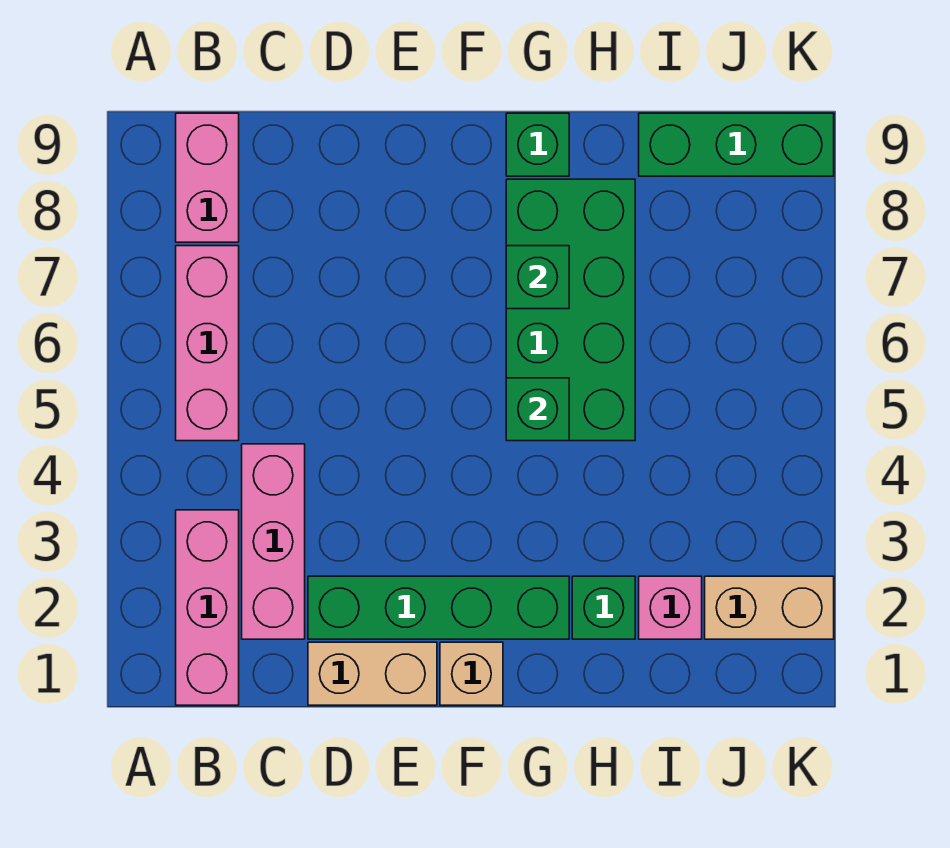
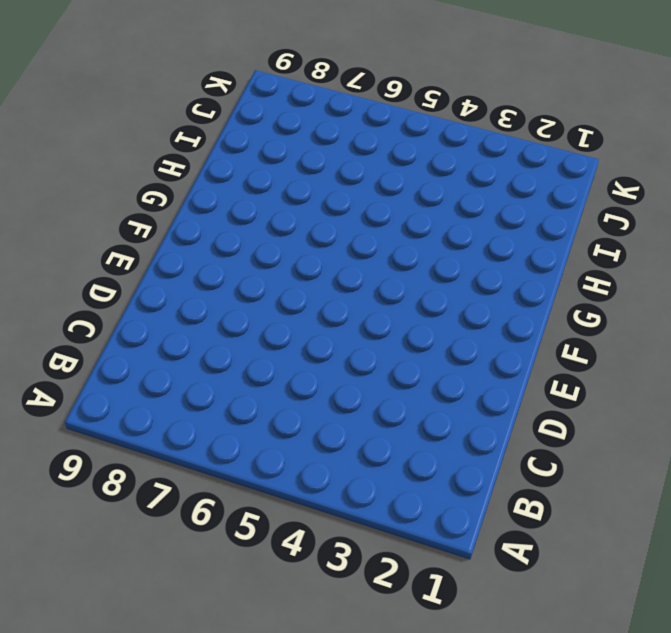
none -> pink 1x3 brick [176,510,239,705]
none -> pink 1x3 brick [176,246,239,441]
none -> pink 1x2 brick [176,113,239,242]

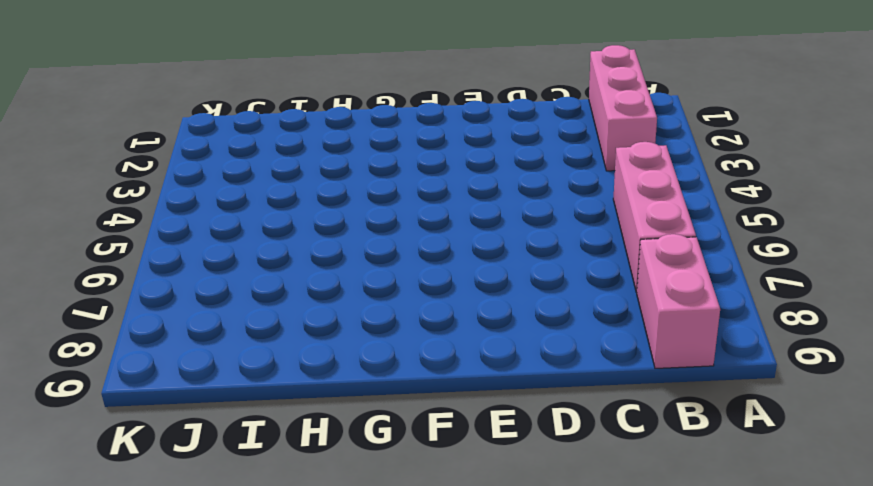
none -> pink 1x3 brick [242,444,305,639]
none -> tan 1x2 brick [308,642,437,705]
none -> green 1x4 brick [308,576,569,639]

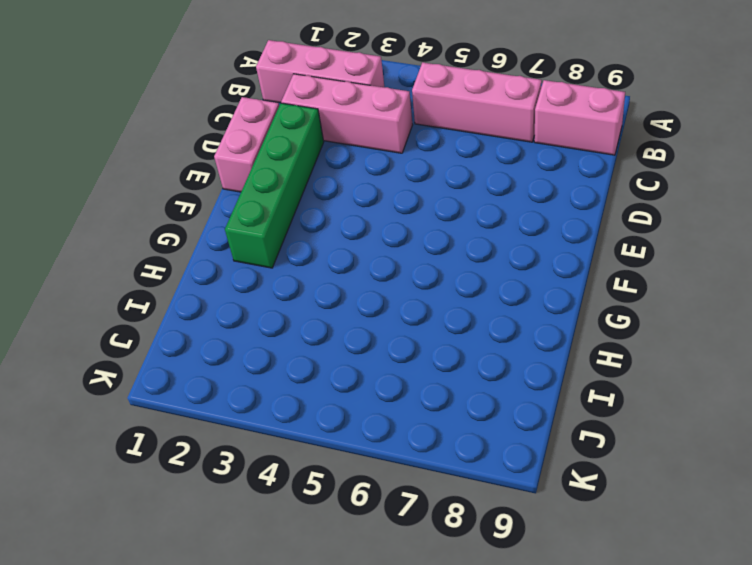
pink 1x2 brick [214,97,279,192] -> tan 1x2 brick [308,642,437,705]
none -> tan 1x1 brick [440,642,503,705]
none -> green 2x4 brick [506,179,635,441]
none -> green 1x1 brick [506,113,569,176]

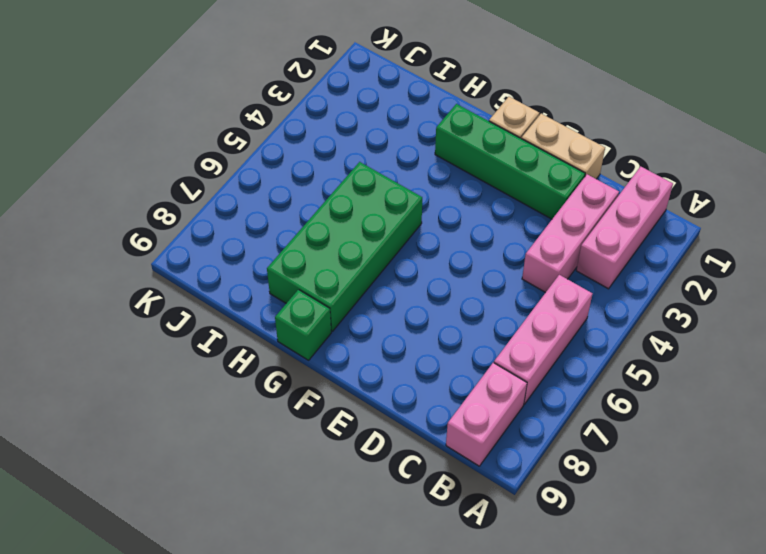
none -> green 1x1 brick [572,576,635,639]
none -> pink 1x1 brick [639,576,702,639]
none -> green 1x3 brick [639,113,834,176]

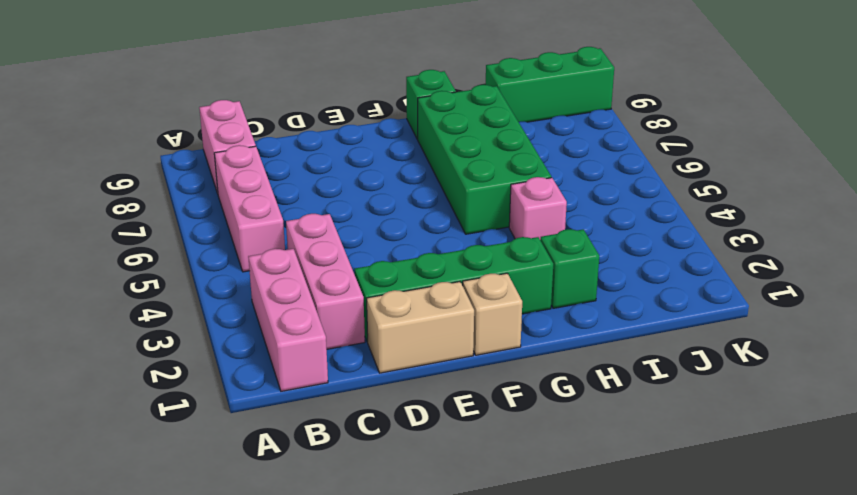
pink 1x1 brick [509,177,567,239] -> pink 1x1 brick moved to [639,576,702,639]
none -> tan 1x2 brick [705,576,834,639]
none -> green 1x1 brick [506,378,569,441]
none -> green 1x1 brick [506,246,569,309]

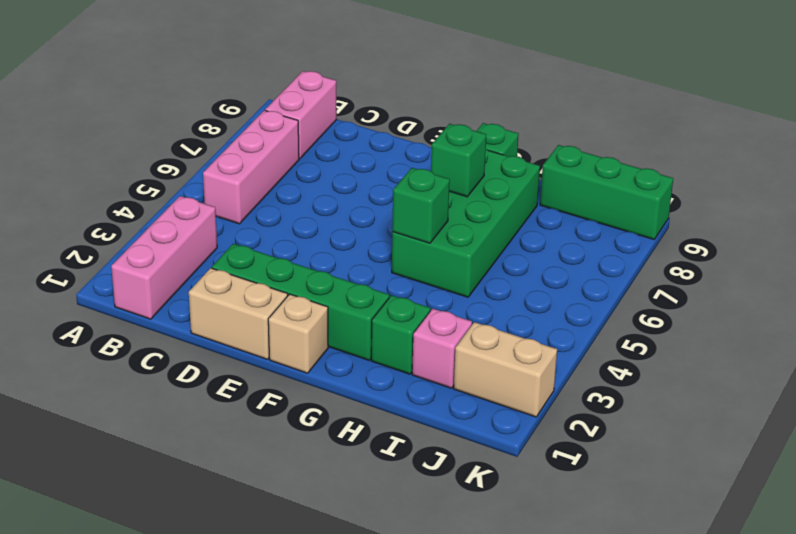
none -> pink 1x3 brick [242,444,305,639]

